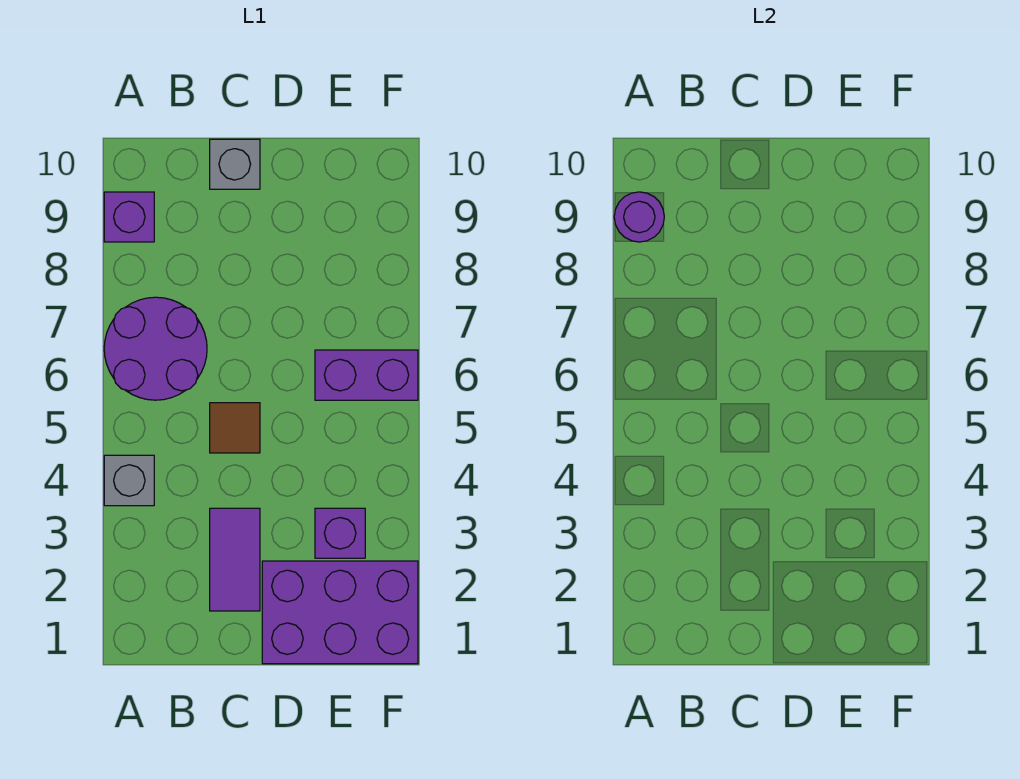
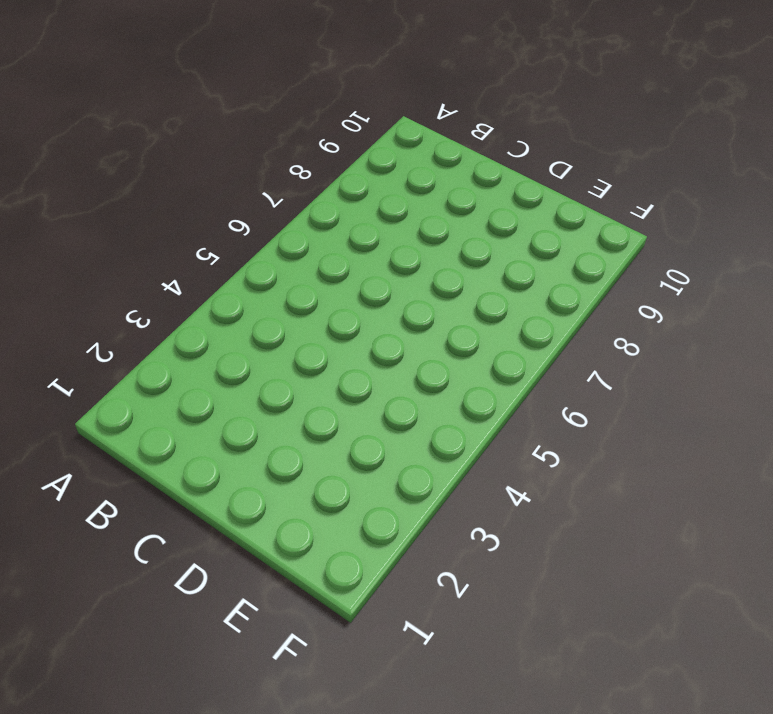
none -> grey 1x1 brick [104,455,154,506]
none -> purple 2x2 round brick [104,297,207,400]

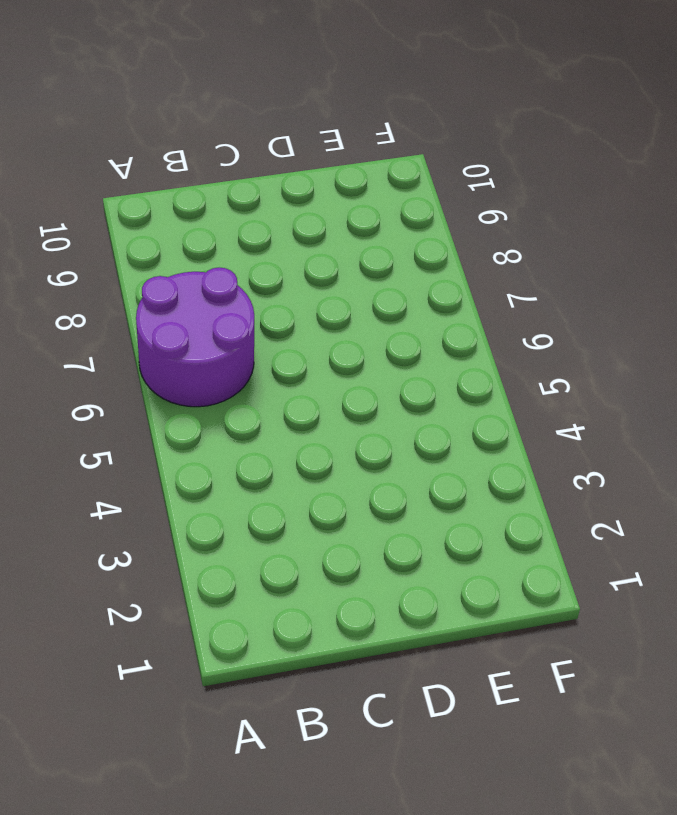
none -> grey 1x1 brick [104,455,154,506]
none -> purple 1x1 brick [104,192,154,242]

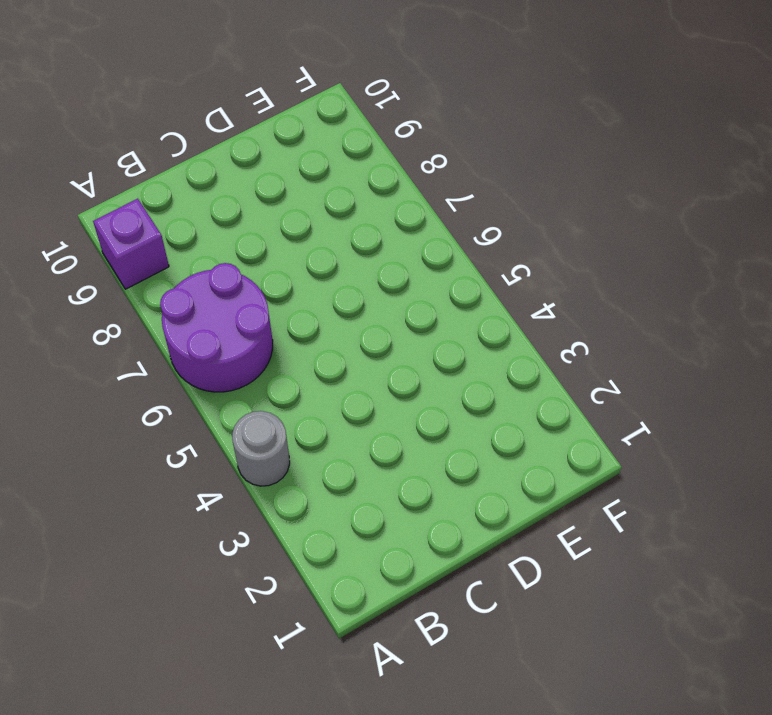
grey 1x1 round brick [232,411,290,486] -> grey 1x1 brick [104,455,154,506]
none -> purple 1x2 tile [210,508,260,611]
none -> brown 1x1 tile [210,403,260,453]

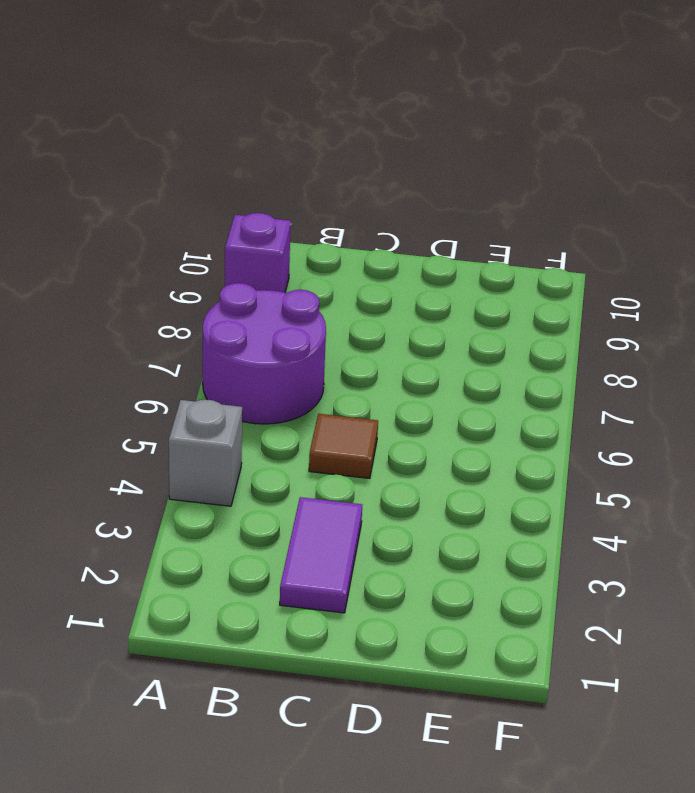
none -> grey 1x1 brick [210,139,260,189]
none -> purple 2x3 brick [262,561,418,664]

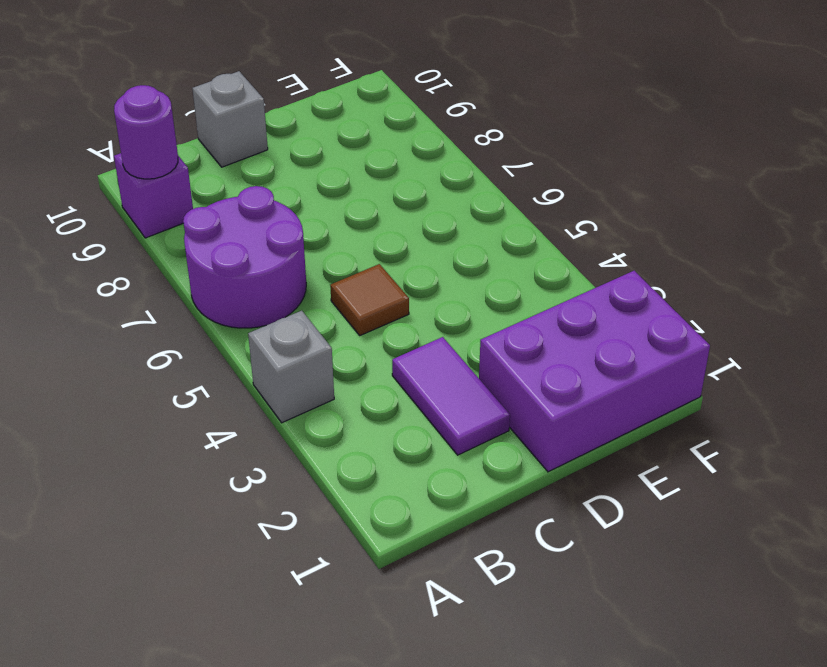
none -> purple 1x1 brick [315,508,365,558]
none -> purple 1x2 brick [315,350,418,400]

